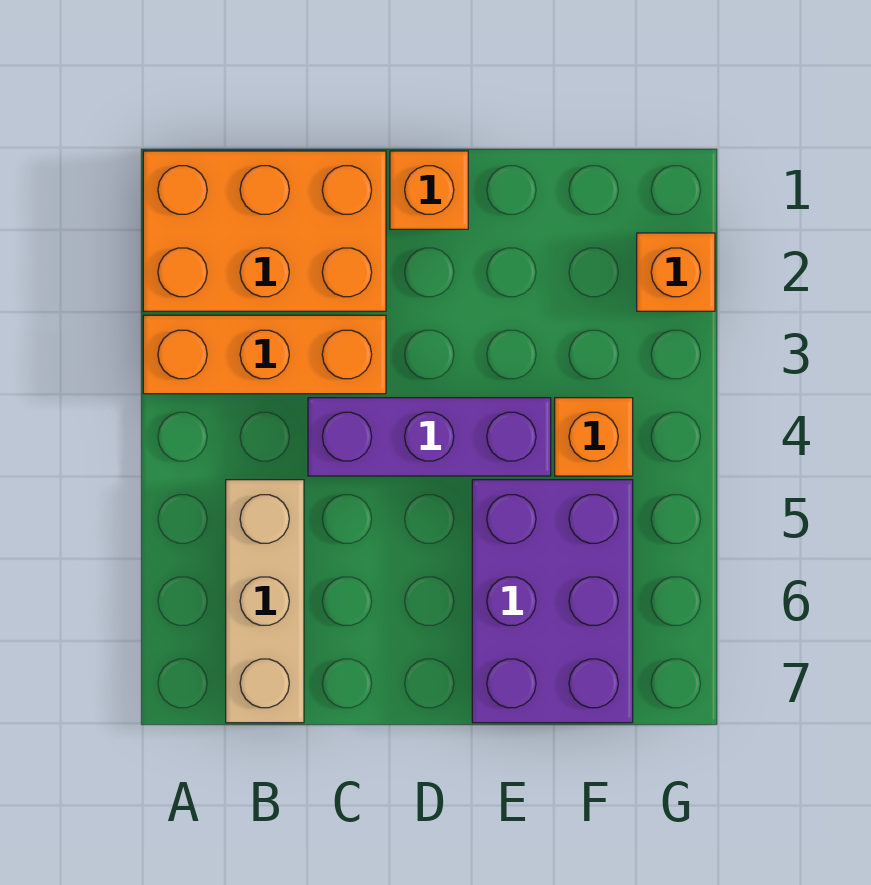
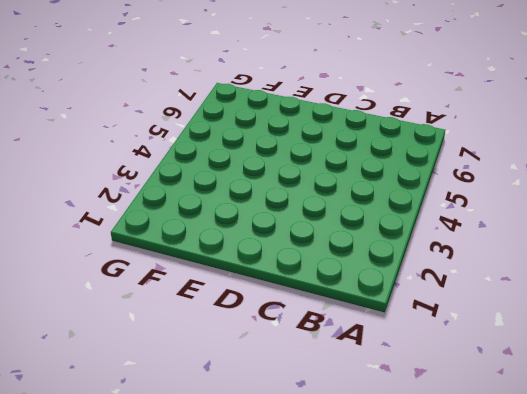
none -> orange 2x3 brick [143,151,386,311]
none -> orange 1x3 brick [143,315,386,394]

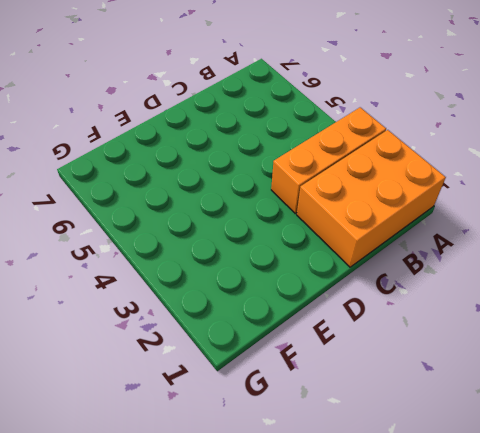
none -> tan 1x3 brick [226,480,304,723]
none -> purple 1x3 brick [308,398,551,476]

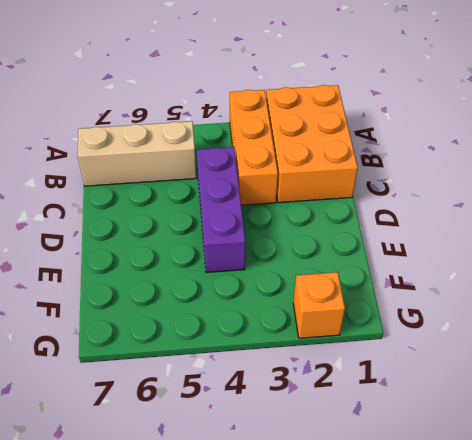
none -> orange 1x1 brick [390,151,468,229]
none -> purple 2x3 brick [472,480,633,723]

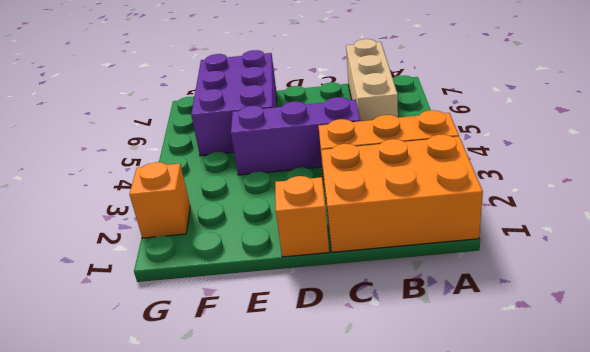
none -> orange 1x1 brick [555,398,633,476]

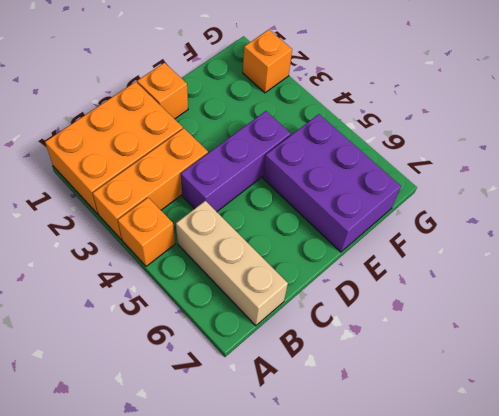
orange 1x1 brick [118,198,175,266] -> orange 1x1 brick moved to [555,398,633,476]

